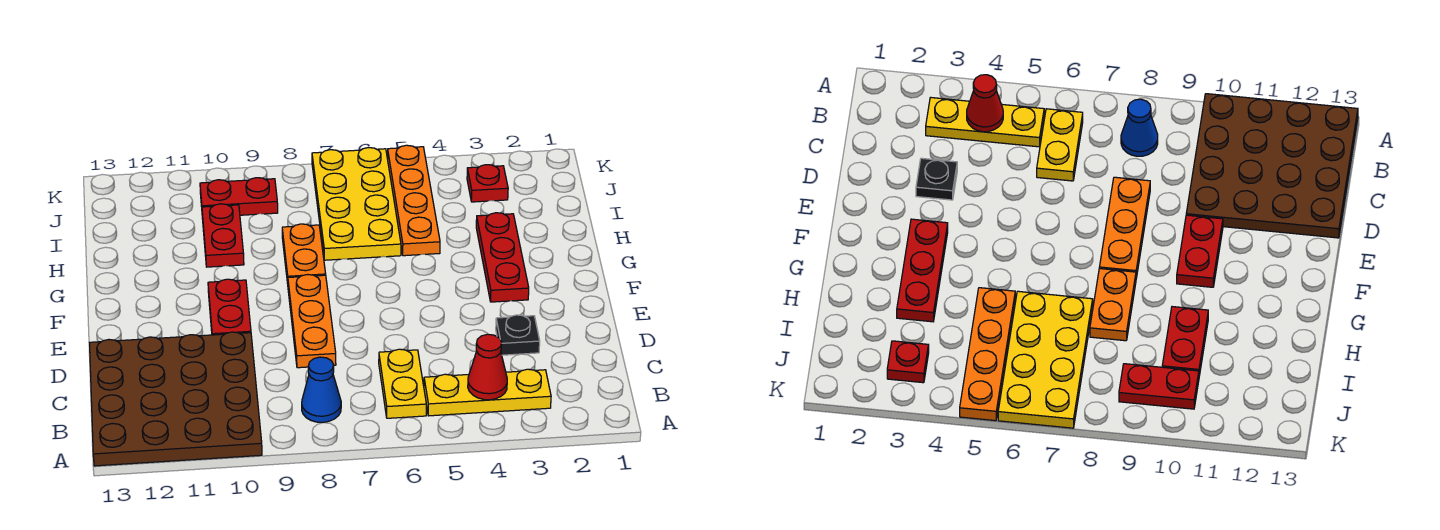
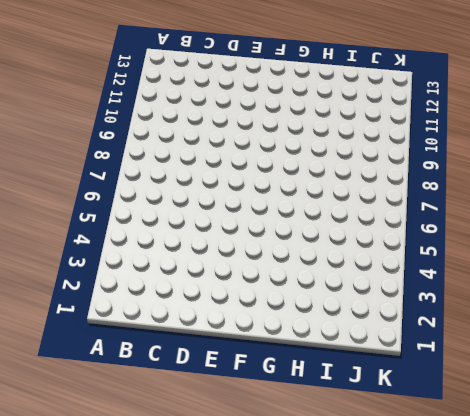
none -> brown 4x4 plate [90,332,262,466]
none -> yellow 1x3 plate [424,369,551,416]
none -> yellow 1x2 plate [379,349,426,418]

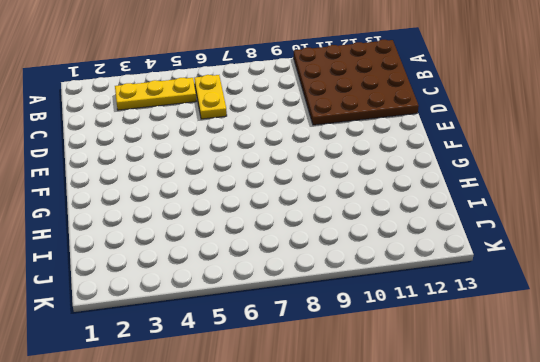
none -> blue 1x1 cone [302,357,341,422]
none -> black 1x1 plate [496,315,540,355]
none -> orange 1x3 plate [288,275,336,368]

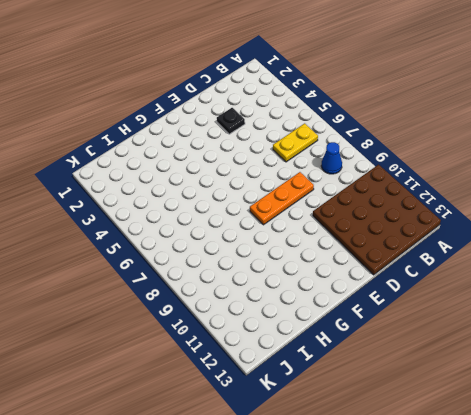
none -> yellow 1x3 plate [424,369,551,416]
none -> red 1x2 plate [208,279,251,335]
none -> red 1x3 plate [476,213,529,302]

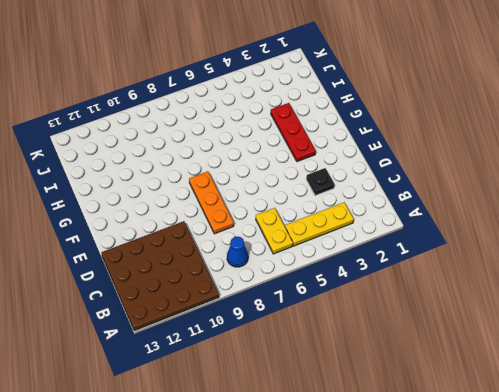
none -> red 1x2 plate [208,279,251,335]
none -> orange 1x2 plate [282,224,326,284]
none -> orange 1x4 plate [388,145,440,256]

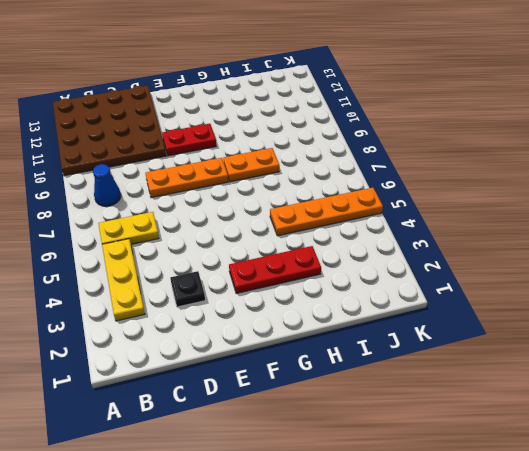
none -> yellow 2x4 plate [312,148,401,260]
none -> red 1x2 plate [202,204,244,267]
none -> red 1x1 plate [467,165,508,202]

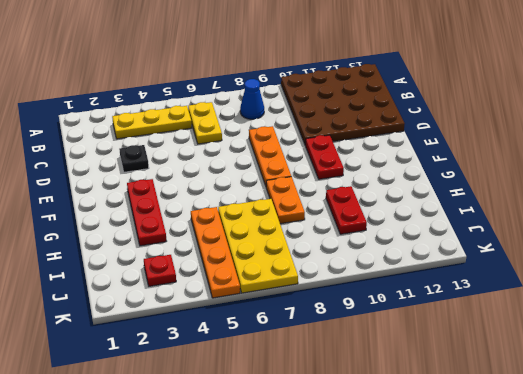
none -> red 1x2 plate [200,178,278,215]
none -> red 1x1 cone [468,334,507,400]

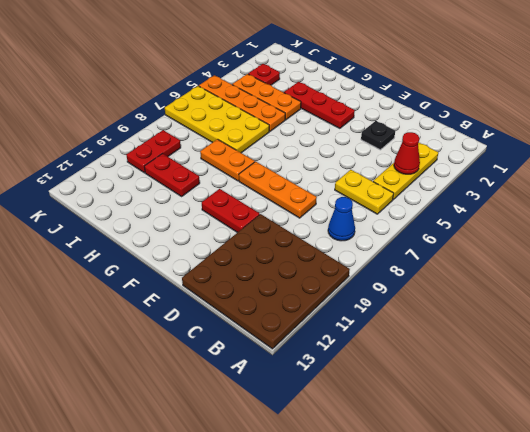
orange 1x3 plate [232,74,301,120] -> none

